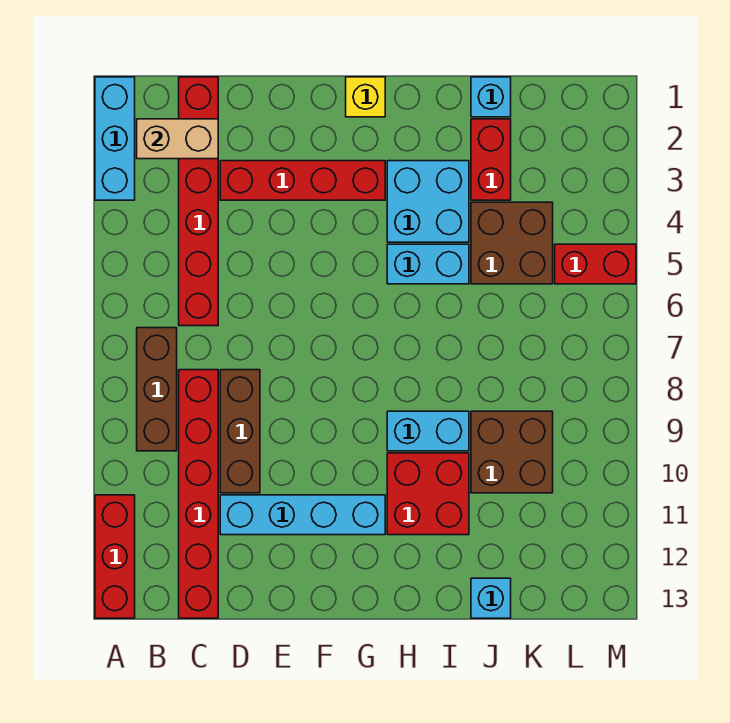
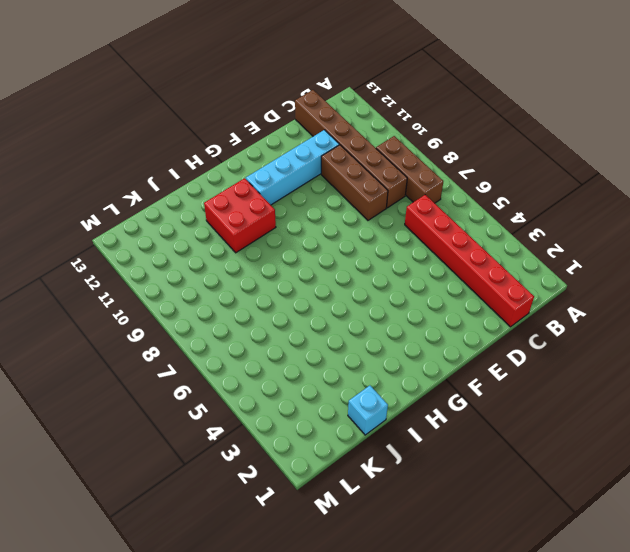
brown 1x6 brick [295,90,407,208] -> red 1x6 brick [179,370,218,618]
none -> cyan 1x3 brick [95,77,135,200]
none -> red 1x3 brick [95,495,135,618]
none -> red 1x4 brick [220,161,385,200]

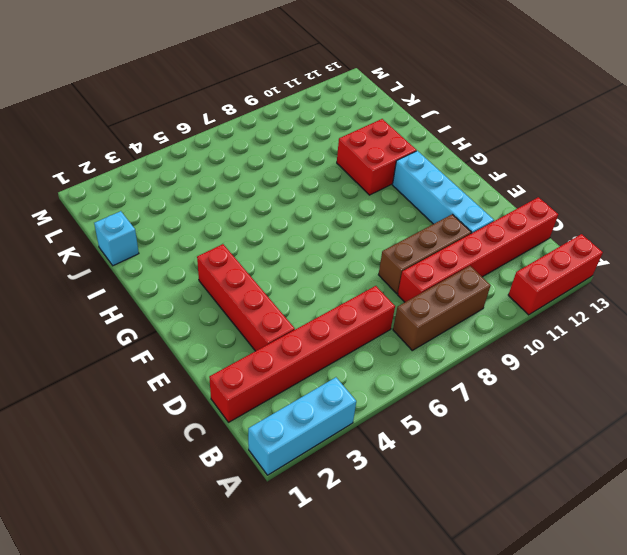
none -> yellow 1x1 brick [346,77,385,117]
none -> cyan 2x2 brick [387,161,469,242]
none -> cyan 1x2 brick [387,244,469,284]

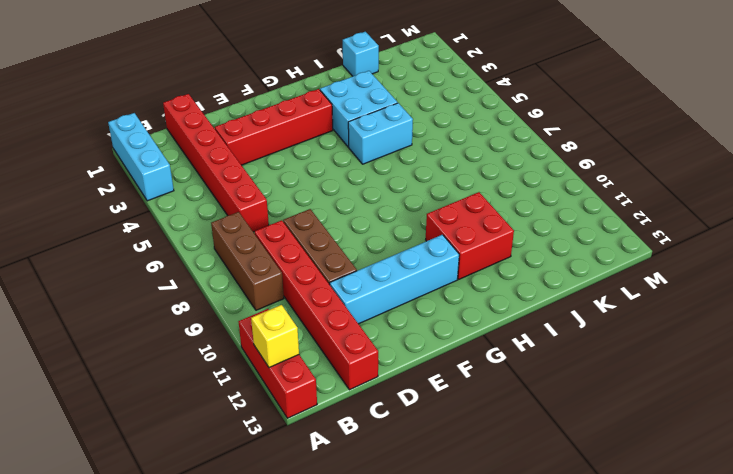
yellow 1x1 brick [251,305,299,368] -> yellow 1x1 brick moved to [346,77,385,117]
none -> cyan 1x2 brick [387,411,469,451]
none -> red 1x2 brick [471,119,511,200]
none -> brown 2x2 brick [471,202,553,284]

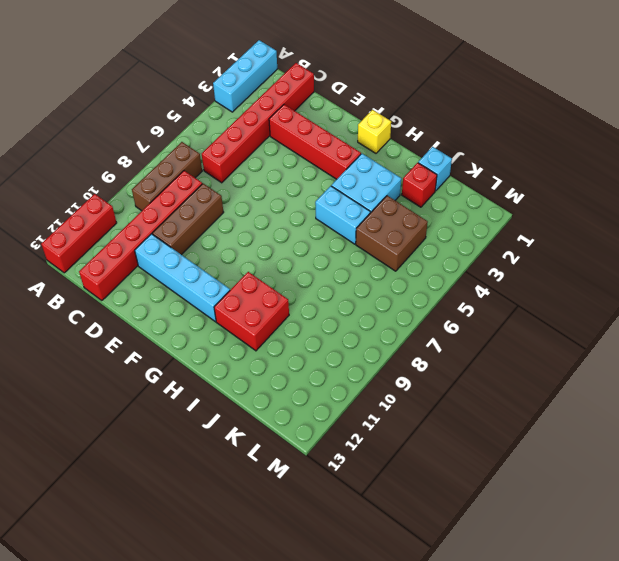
red 1x1 brick [402,163,437,207] -> red 1x2 brick [471,119,511,200]
none -> cyan 1x2 brick [387,411,469,451]
none -> brown 2x2 brick [471,411,553,493]
none -> cyan 1x1 brick [471,578,511,618]

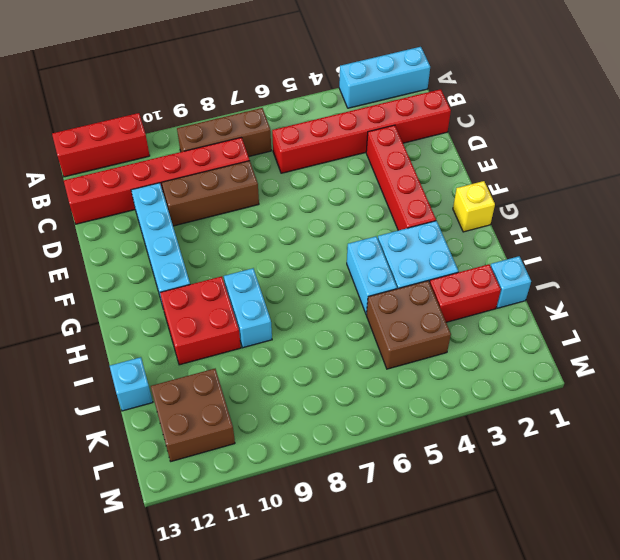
brown 2x2 brick [151,369,235,461] -> brown 2x2 brick moved to [471,411,553,493]
none -> red 1x2 brick [555,244,636,284]
none -> tan 1x2 brick [137,119,218,159]

